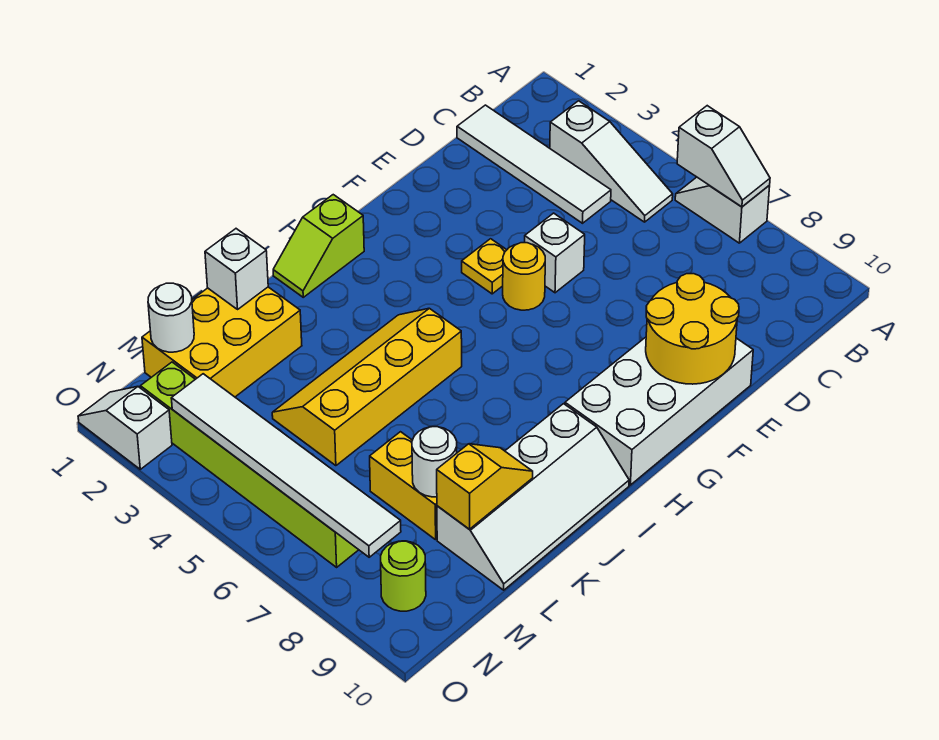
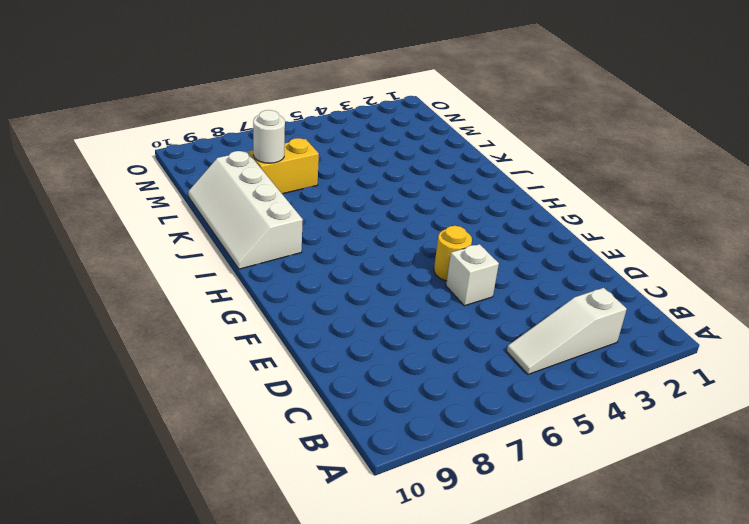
none -> white 1x2 slope [675,177,770,243]
none -> white 1x4 tile [457,105,611,223]
none -> white 2x4 brick [565,337,753,485]

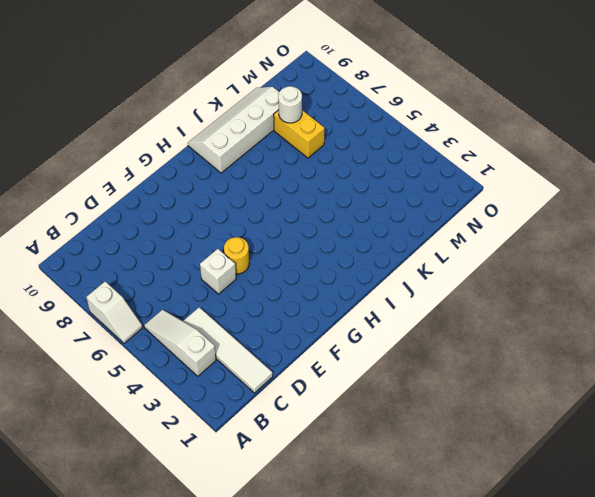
none -> white 2x4 brick [565,337,753,485]
none -> yellow 1x1 plate [462,239,506,294]
none -> lime 1x2 slope [273,195,364,297]

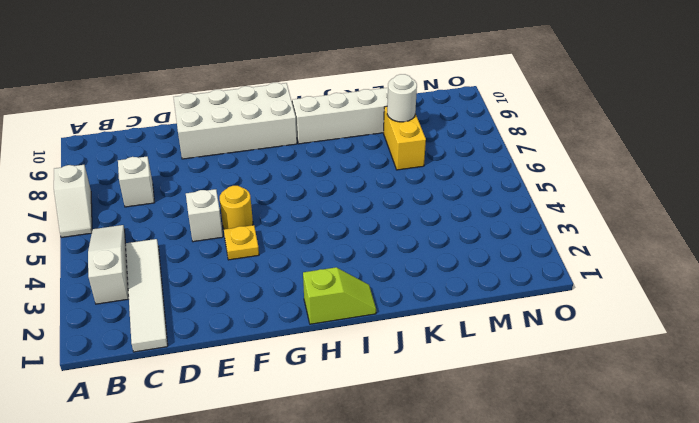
white 1x1 brick [118,157,154,207] -> white 1x1 brick moved to [205,229,268,309]
none -> yellow 2x4 slope [272,308,462,466]
none -> yellow 2x3 brick [142,287,302,397]
none -> lime 1x6 brick [140,362,358,567]

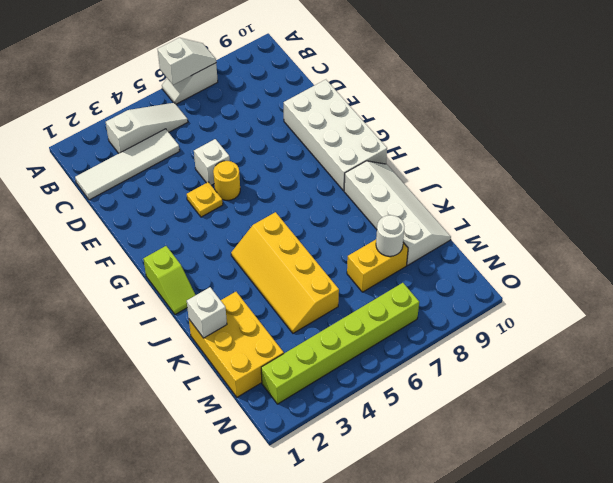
none -> lime 1x1 round brick [381,541,426,611]
none -> white 1x2 slope [78,387,172,469]
none -> yellow 2x2 round brick [646,274,739,384]

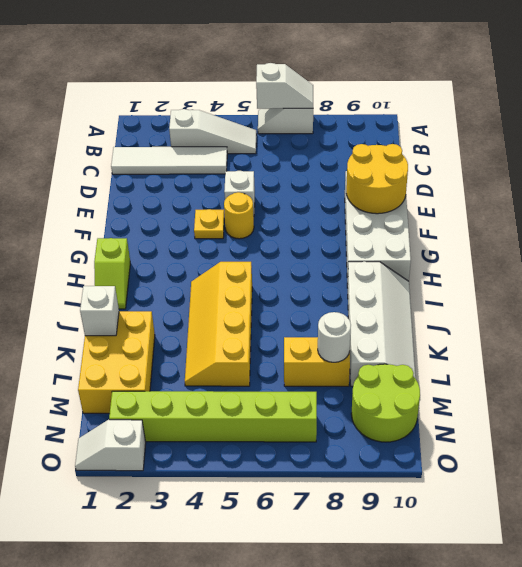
lime 2x2 round brick [351,364,420,442] -> lime 1x1 round brick [381,541,426,611]
none -> yellow 1x2 slope [437,444,533,529]
none -> white 1x1 round brick [148,283,194,352]
none -> white 1x6 tile [171,374,401,557]

